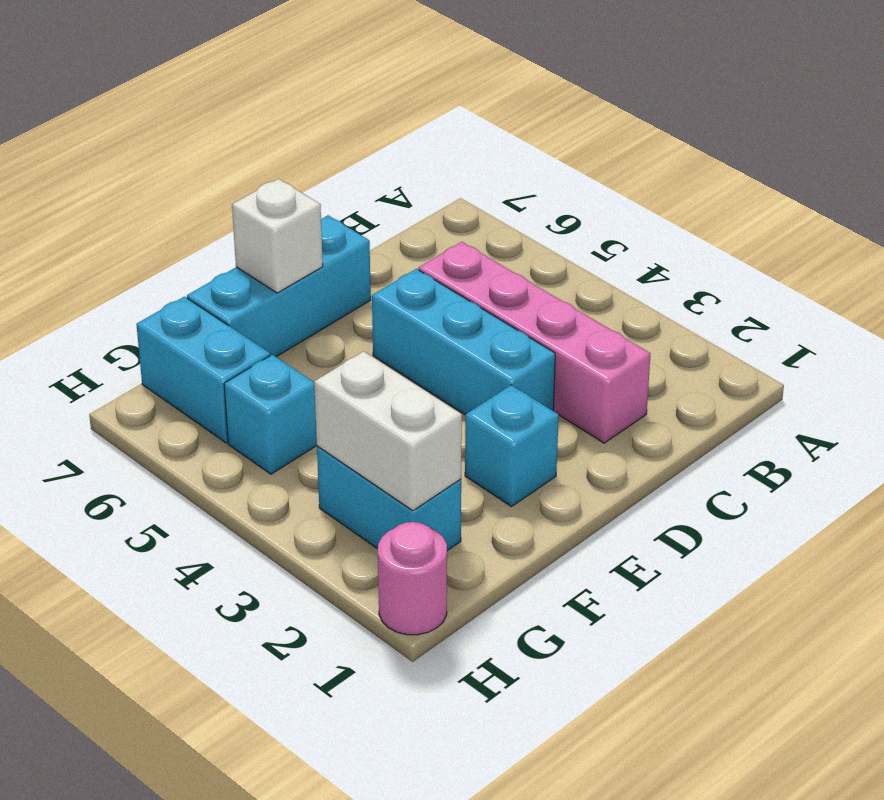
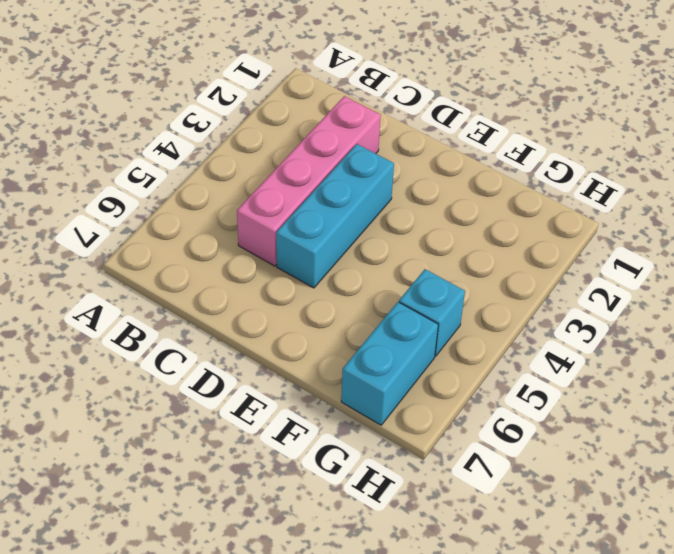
none -> cyan 1x3 brick [187,215,371,357]
none -> cyan 1x1 brick [465,385,559,507]

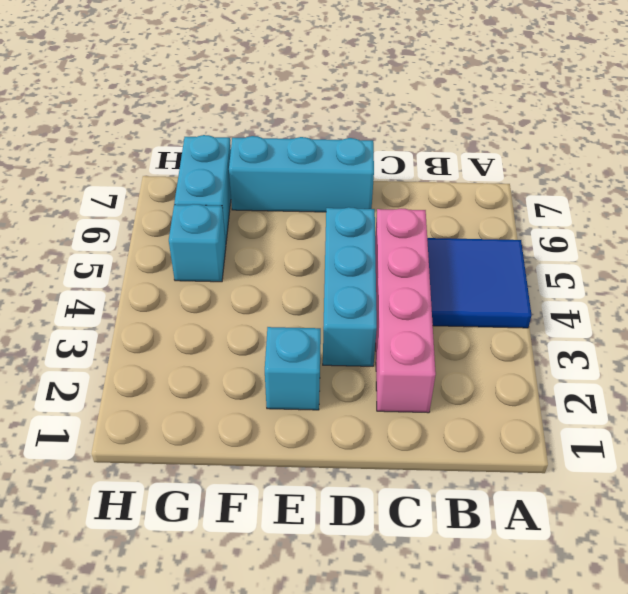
blue 2x2 tile [427,238,532,328] -> none
none -> cyan 1x2 brick [317,446,461,551]
none -> pink 1x1 round brick [378,522,447,635]

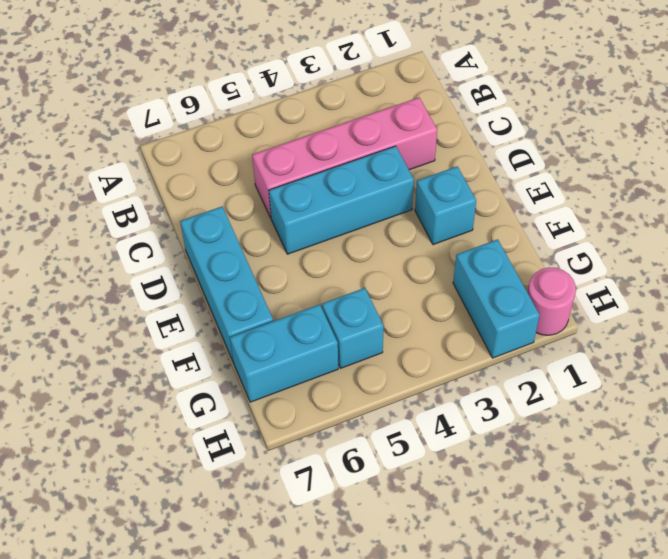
cyan 1x2 brick [453,239,540,358] -> cyan 1x2 brick turned to [317,446,461,551]
none -> white 1x1 brick [232,179,323,293]
none -> white 1x2 brick [314,351,462,511]

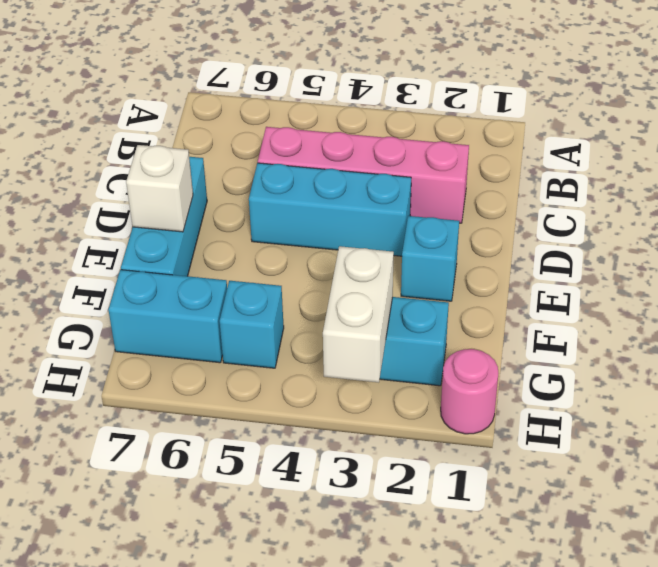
white 1x2 brick [323,246,394,383] -> white 1x2 brick turned to [314,351,462,511]

